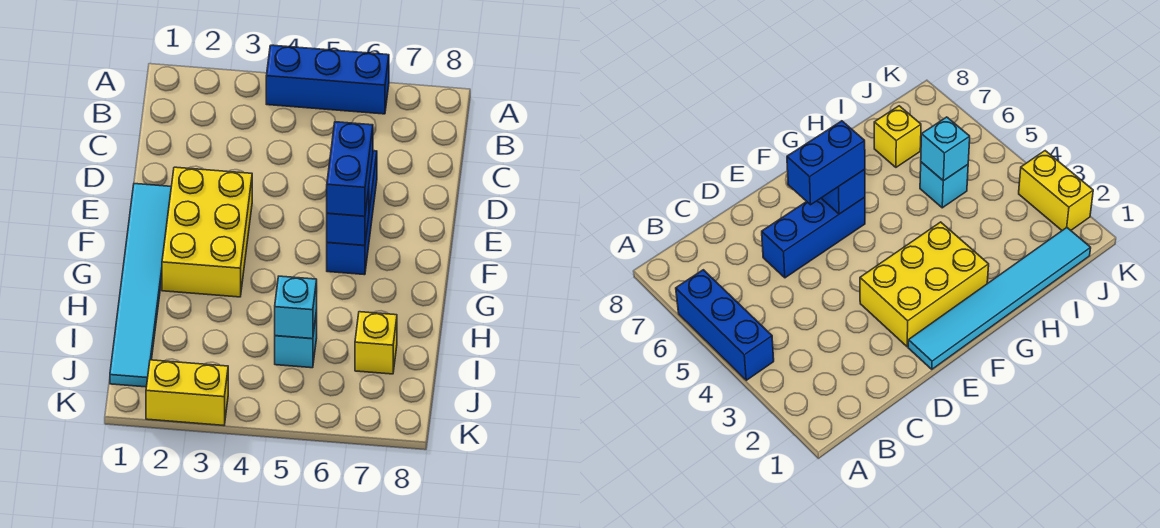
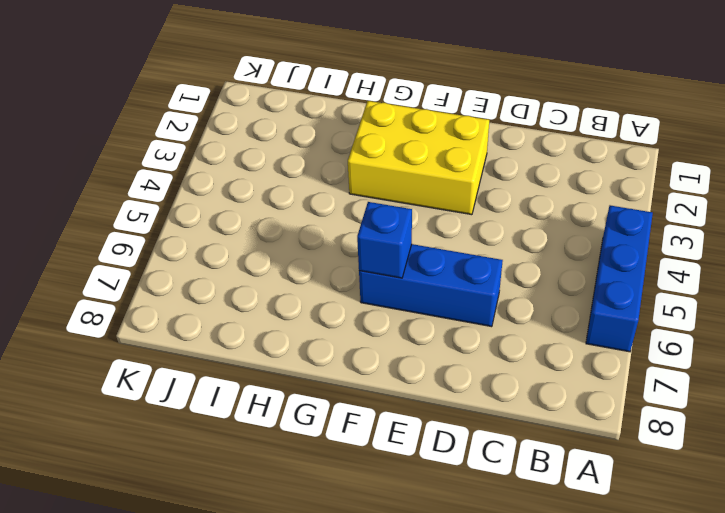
none -> cyan 1x6 tile [110,184,171,387]
none -> cyan 1x1 brick [275,310,317,368]

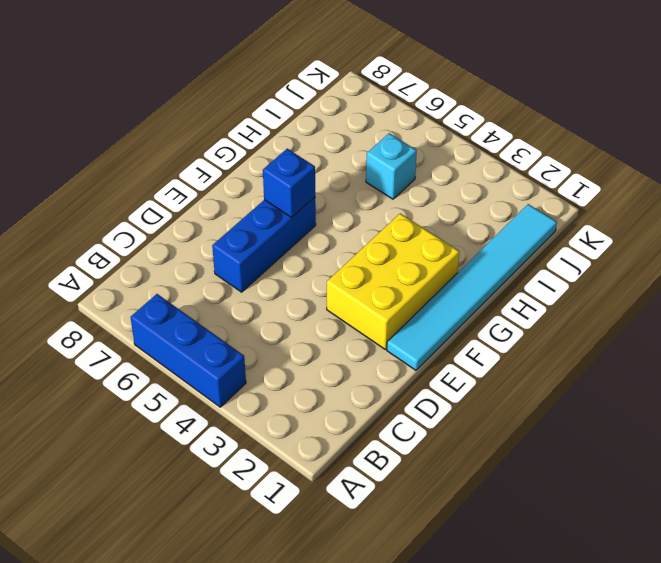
none -> yellow 1x1 brick [355,312,397,374]
none -> yellow 1x2 brick [146,360,228,425]

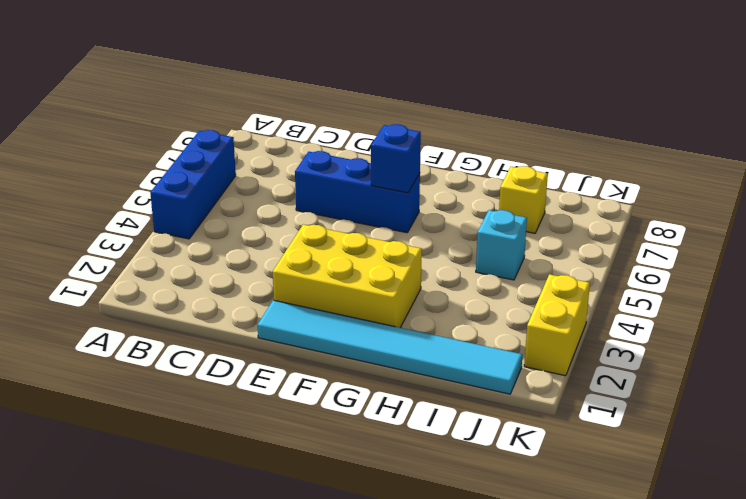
none -> cyan 1x1 brick [275,276,317,339]
none -> blue 1x2 brick [327,122,373,216]

